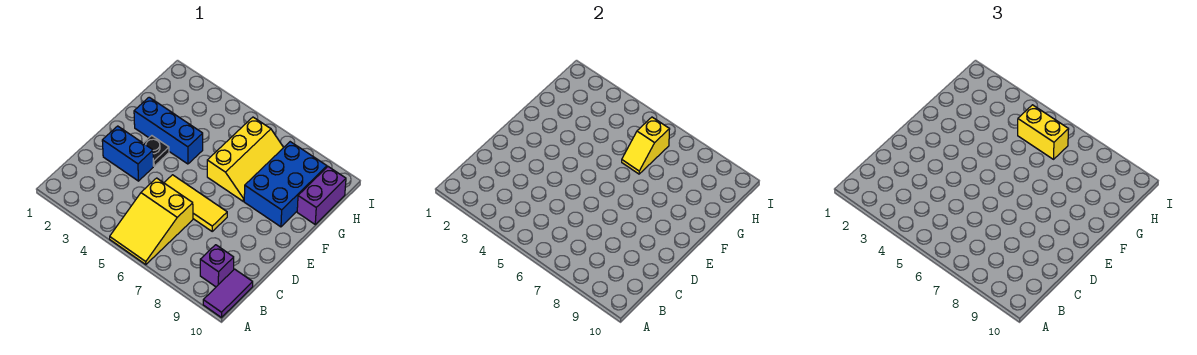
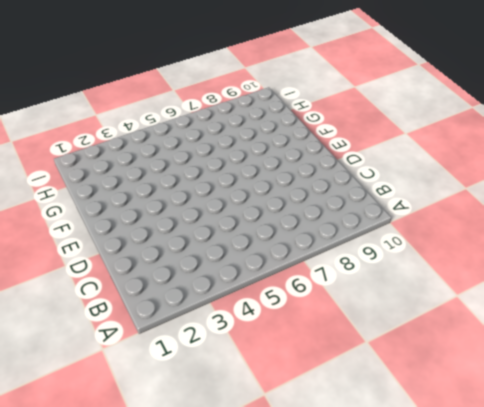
none -> yellow 2x3 slope [110,178,193,265]
none -> purple 1x2 tile [203,269,253,317]
none -> purple 1x1 brick [200,245,234,287]

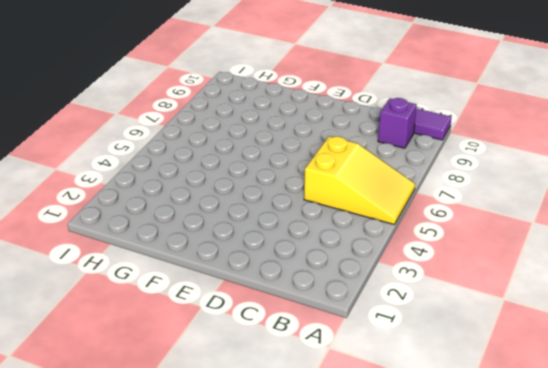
none -> blue 1x2 brick [102,126,153,181]
none -> yellow 1x3 tile [164,175,227,231]
none -> black 1x1 plate [144,136,169,166]

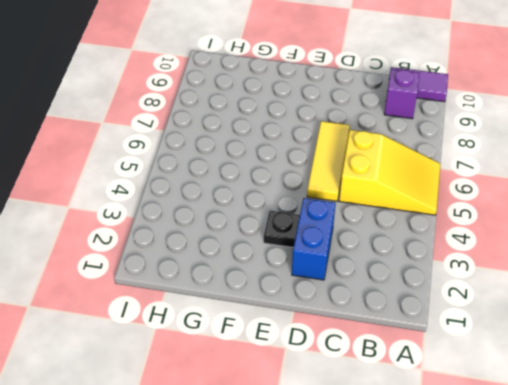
none -> blue 1x3 brick [134,97,203,164]
none -> yellow 2x3 slope [207,117,284,201]
none -> blue 2x3 brick [244,142,327,227]

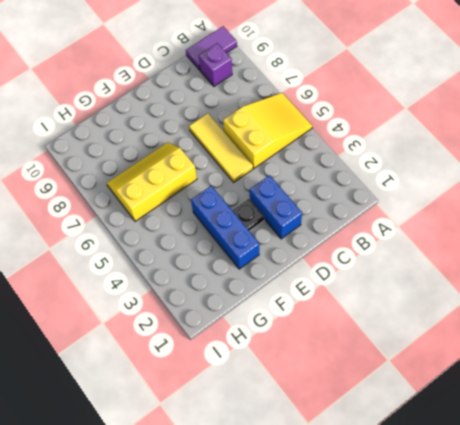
none -> blue 2x3 brick [244,142,327,227]
none -> purple 1x2 brick [297,167,346,224]
none -> yellow 1x2 slope [622,117,670,174]

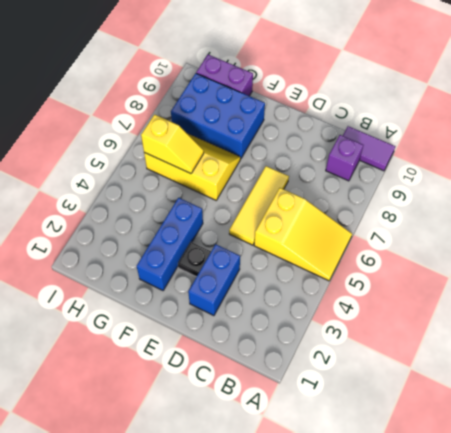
none -> yellow 1x2 brick [1018,105,1069,159]

